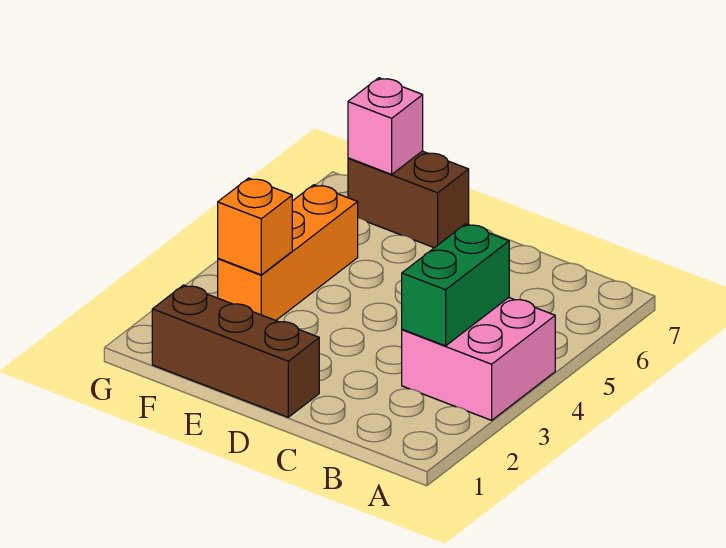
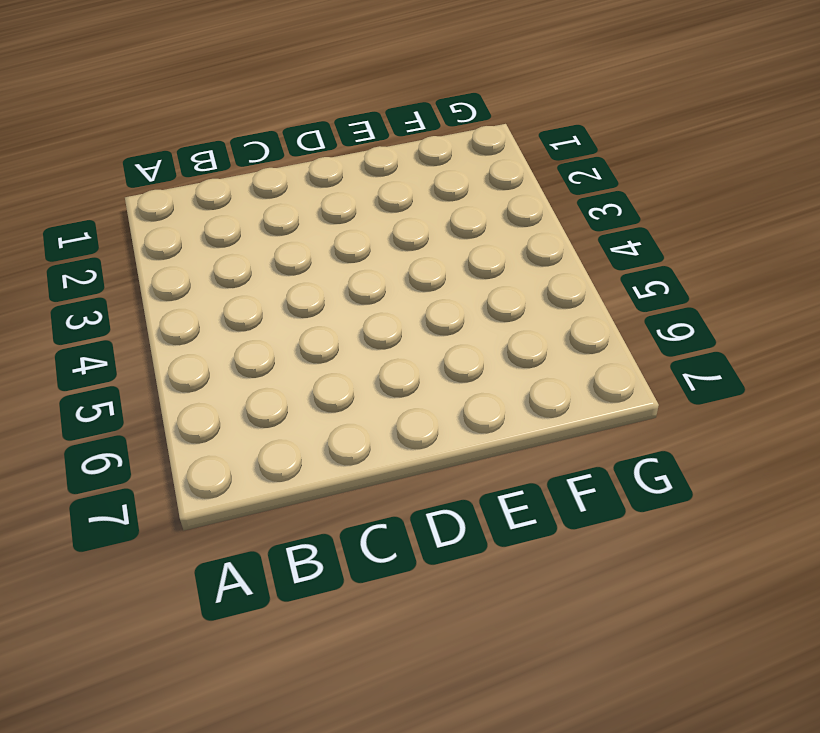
none -> pink 2x2 brick [402,298,555,420]
none -> brown 1x3 brick [152,285,319,417]

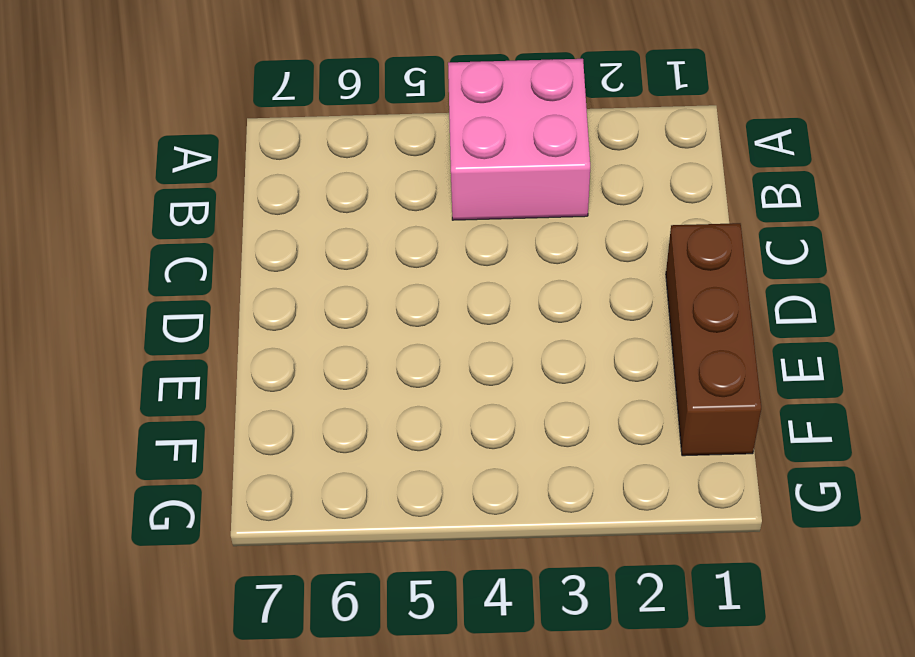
none -> brown 1x2 brick [348,151,469,248]
none -> orange 1x3 brick [218,185,358,320]

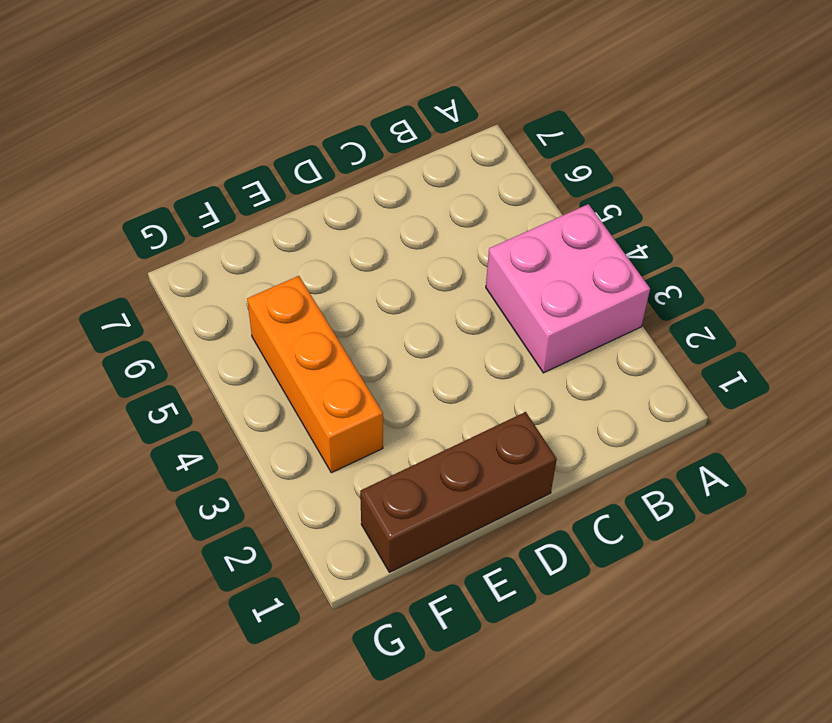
none -> brown 1x2 brick [348,151,469,248]
none -> green 1x2 brick [402,224,509,346]

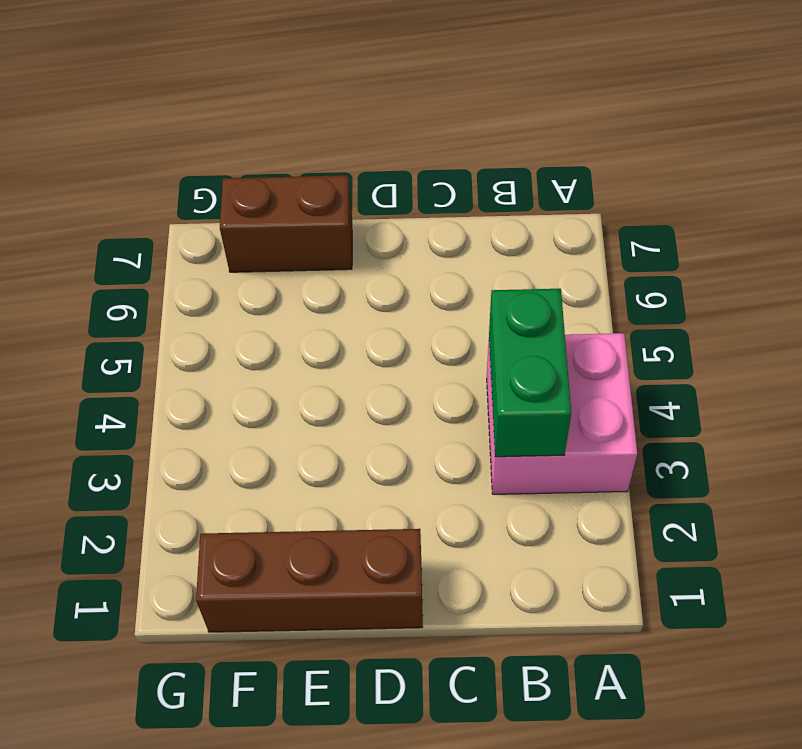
none -> orange 1x3 brick [218,185,358,320]
none -> orange 1x1 brick [218,178,292,275]

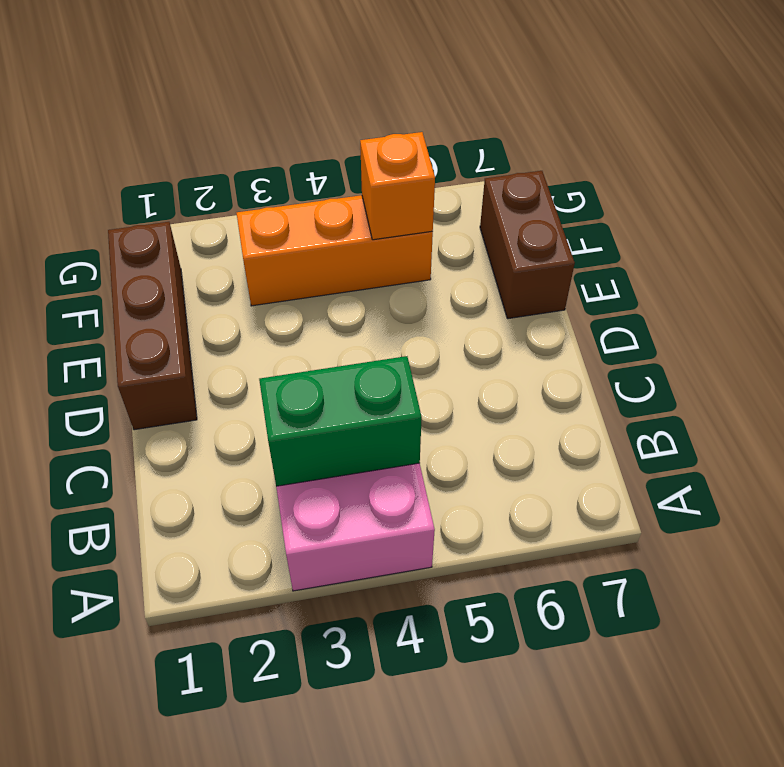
orange 1x1 brick [360,132,435,240] -> orange 1x1 brick moved to [218,178,292,275]
none -> pink 1x1 brick [348,78,423,174]

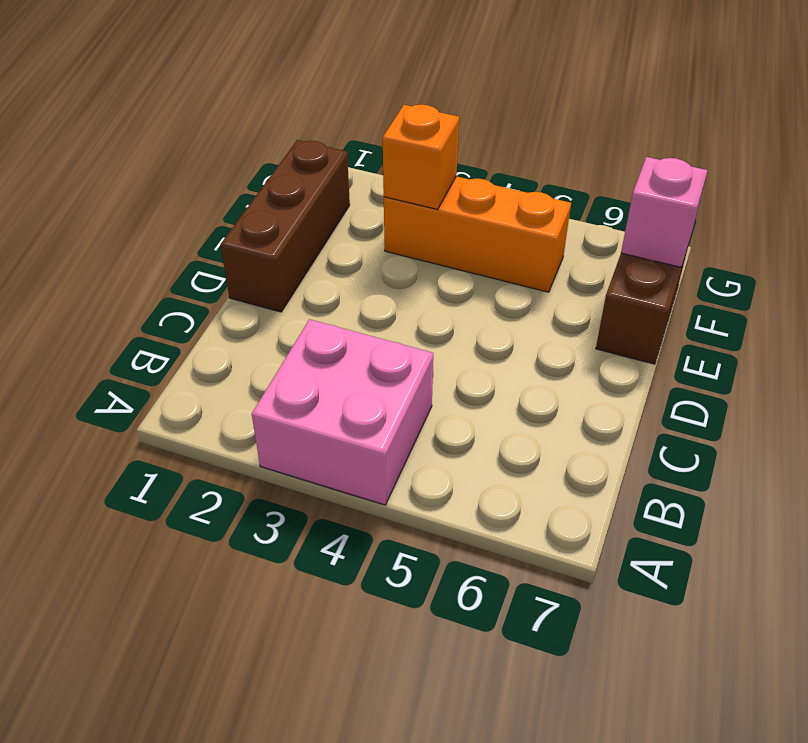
none -> green 1x2 brick [402,224,509,346]

